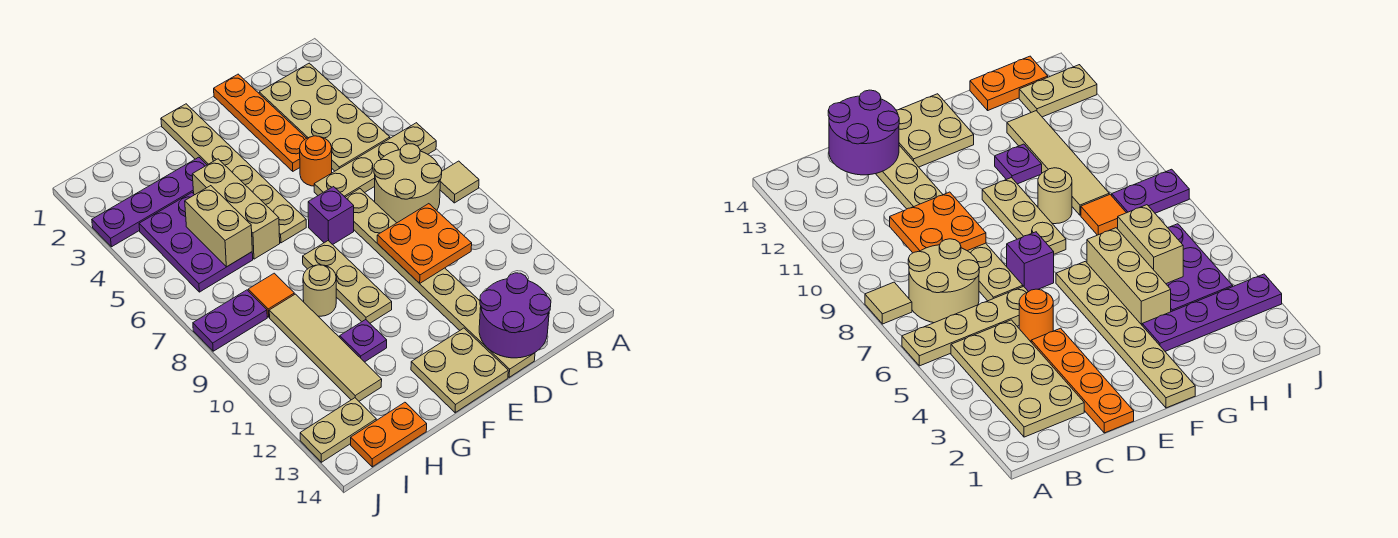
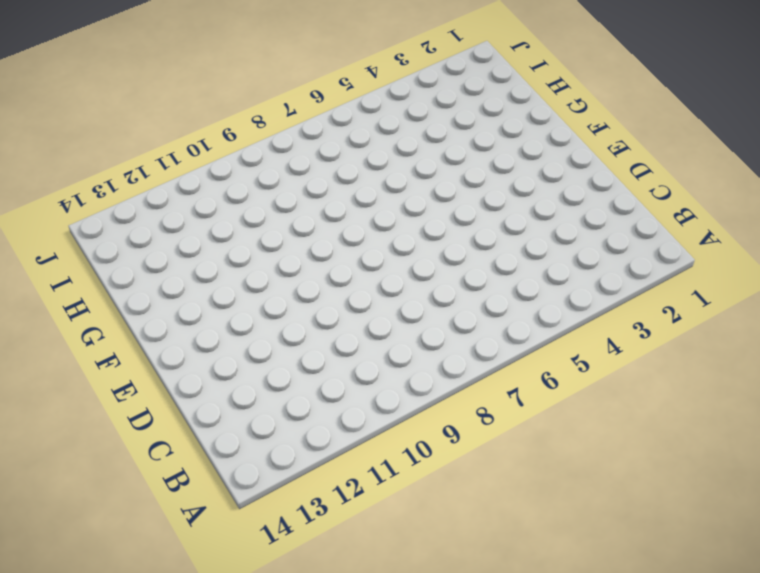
none -> tan 1x4 plate [314,123,436,197]
none -> tan 1x1 tile [440,161,479,203]
none -> tan 2x4 plate [259,63,390,171]

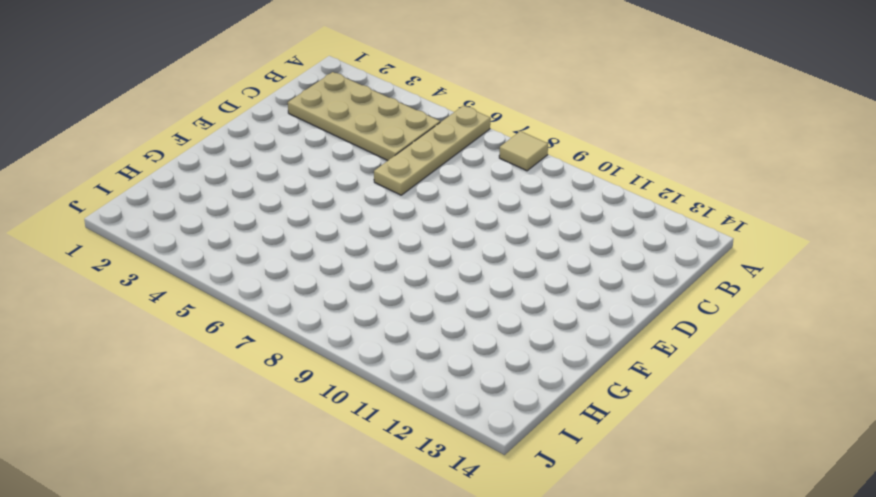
none -> tan 2x2 round brick [374,144,442,223]
none -> orange 1x4 plate [214,74,307,171]
none -> orange 1x1 round brick [300,136,332,186]

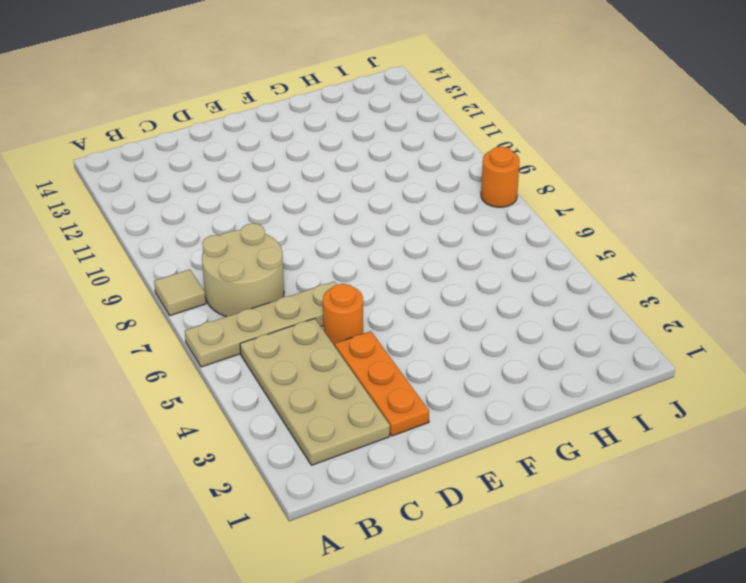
orange 1x3 plate [335,331,429,436] -> orange 1x4 plate [214,74,307,171]
orange 1x1 round brick [481,147,520,207] -> purple 1x2 plate [193,290,267,351]
none -> tan 1x8 plate [345,189,535,377]
none -> purple 1x1 brick [308,187,354,244]
none -> tan 2x2 plate [411,328,508,413]

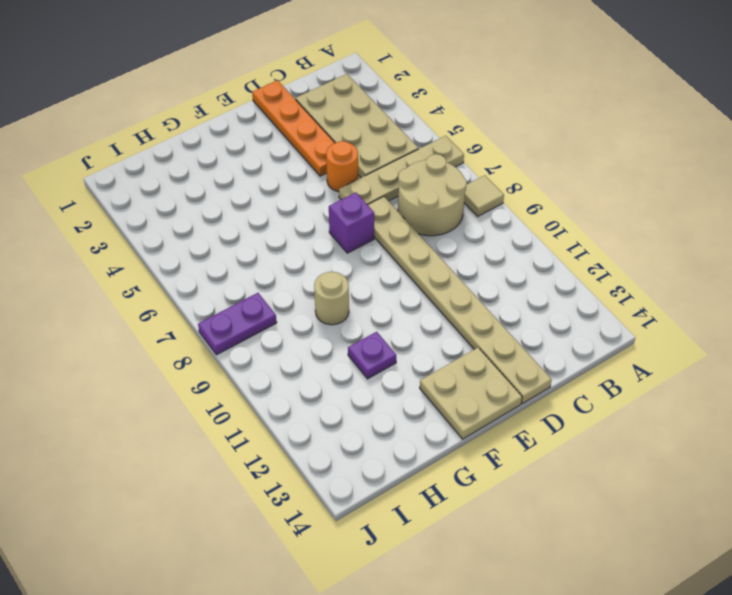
none -> tan 1x6 plate [161,104,306,243]
none -> tan 1x3 plate [303,241,392,323]
none -> purple 1x4 plate [92,157,207,247]

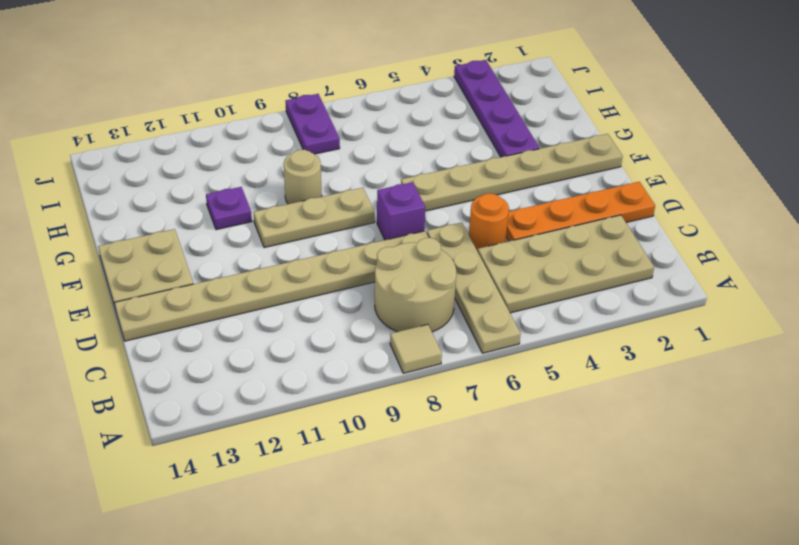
none -> tan 1x3 brick [192,159,280,259]
none -> purple 2x3 plate [139,193,253,292]
none -> orange 1x1 tile [248,273,294,317]

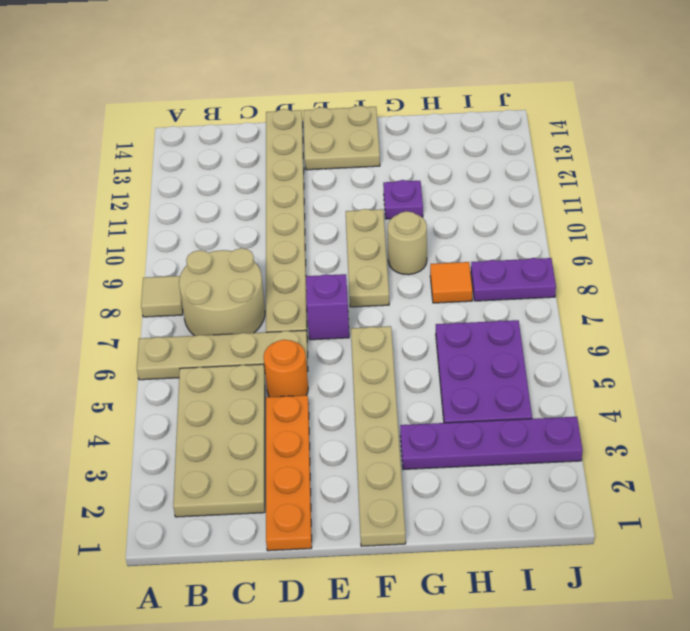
none -> tan 1x3 brick [192,159,280,259]
none -> tan 1x4 tile [269,294,382,401]
none -> orange 1x2 plate [351,402,427,467]

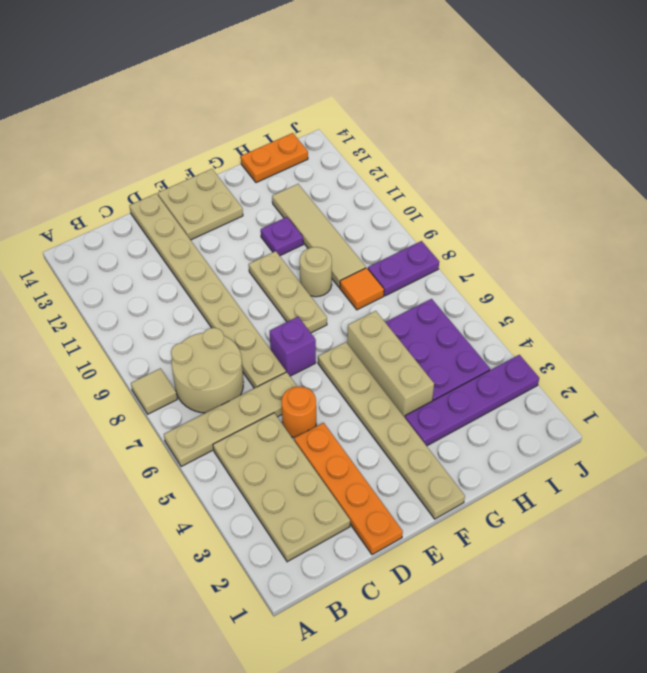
none -> tan 1x2 plate [300,398,376,462]
none -> orange 2x2 plate [377,204,472,283]
none -> purple 2x2 round brick [479,273,551,358]

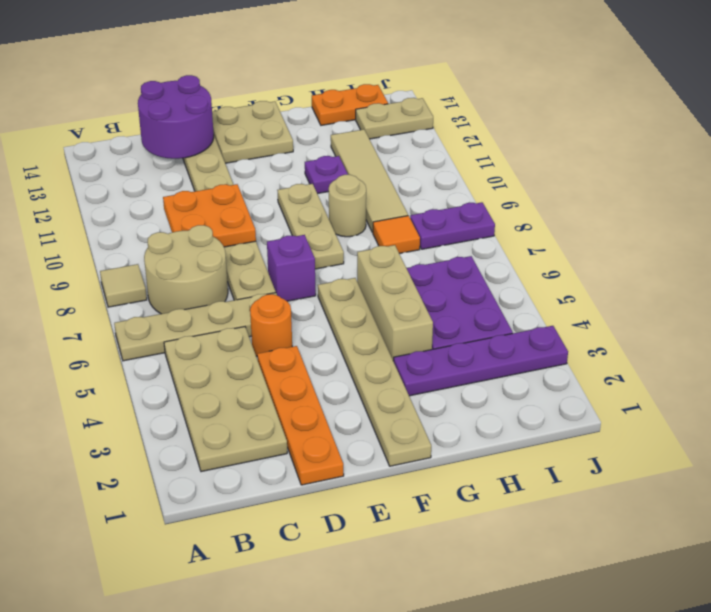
none -> tan 1x2 brick [185,186,252,267]

